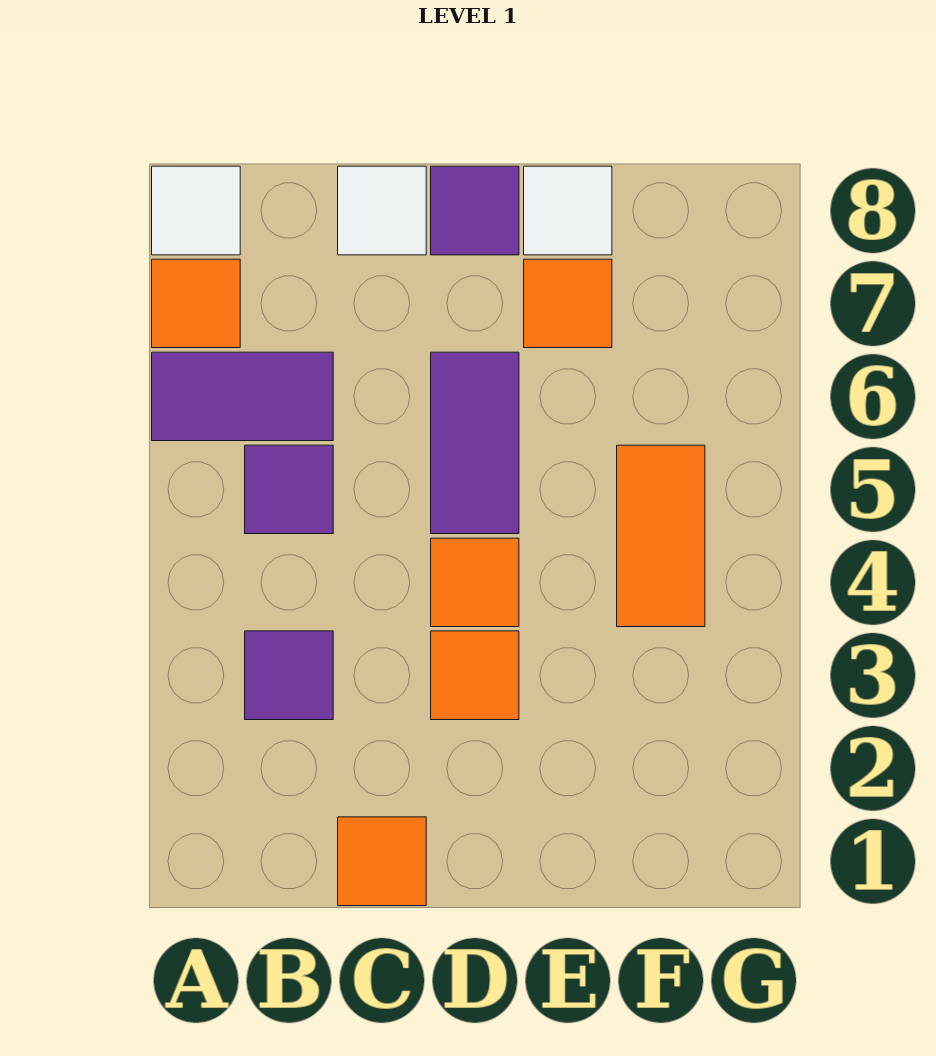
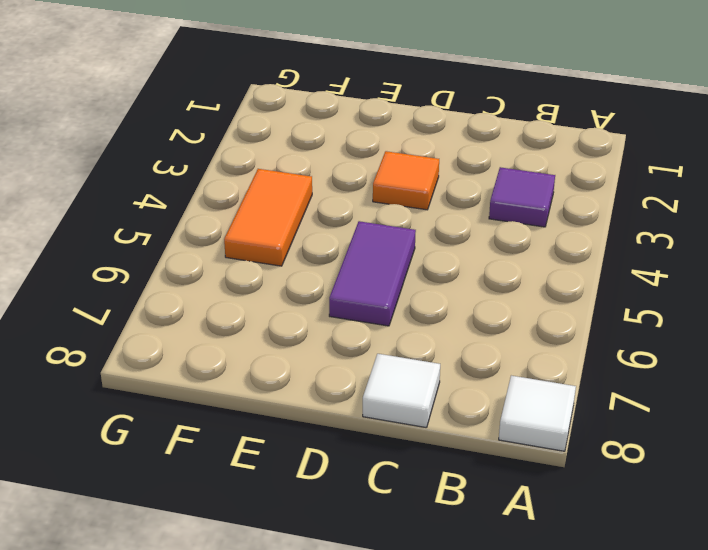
none -> purple 1x2 tile [152,352,333,441]
none -> orange 1x1 tile [152,259,240,348]
none -> purple 1x1 tile [245,445,333,534]

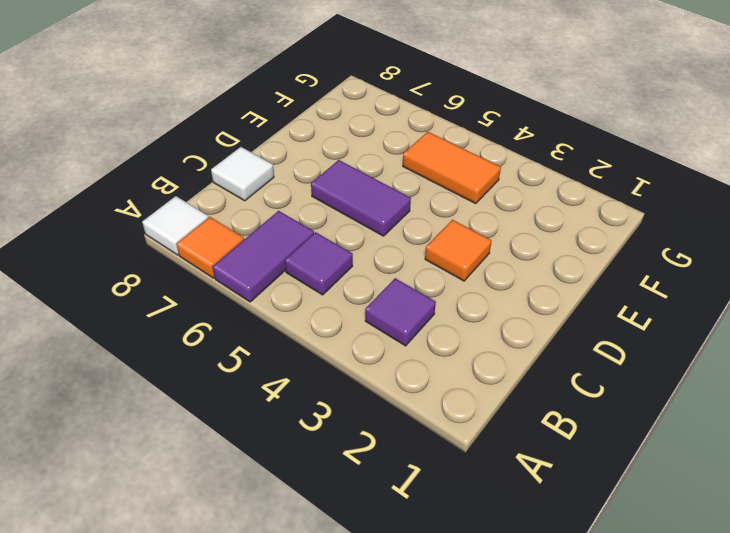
none -> orange 1x1 tile [338,817,426,906]
none -> orange 1x1 tile [431,538,519,627]
none -> purple 1x1 tile [431,166,519,255]

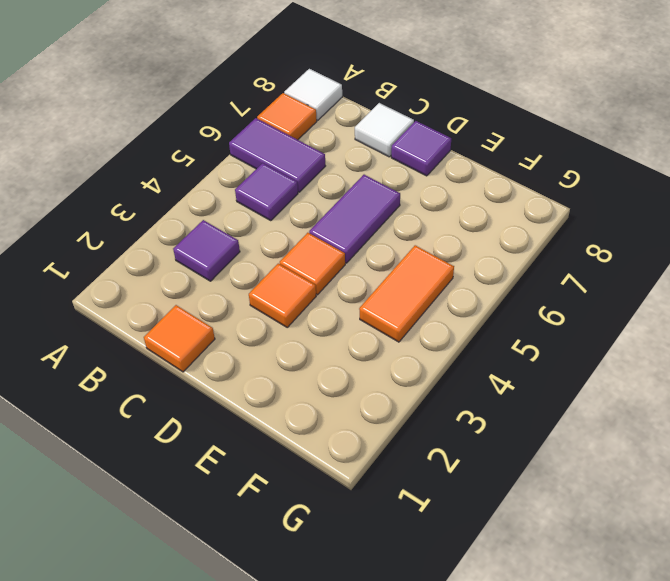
none -> orange 1x1 tile [524,259,612,348]
none -> white 1x1 tile [524,166,612,255]

